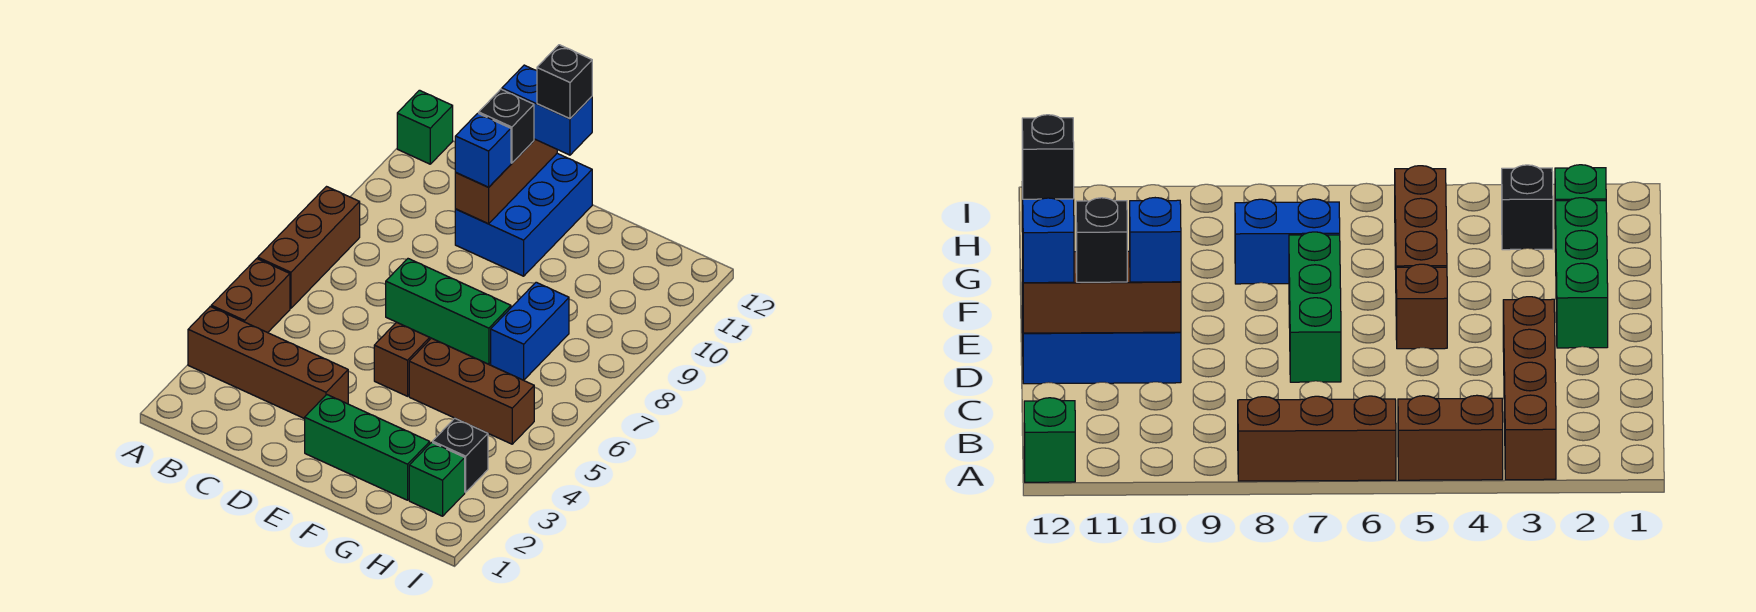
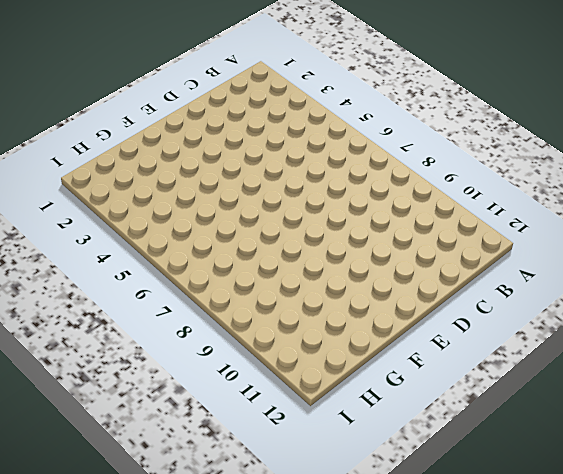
none -> brown 1x4 brick [188,307,348,419]
none -> brown 1x2 brick [211,259,290,333]
none -> brown 1x3 brick [258,187,360,308]

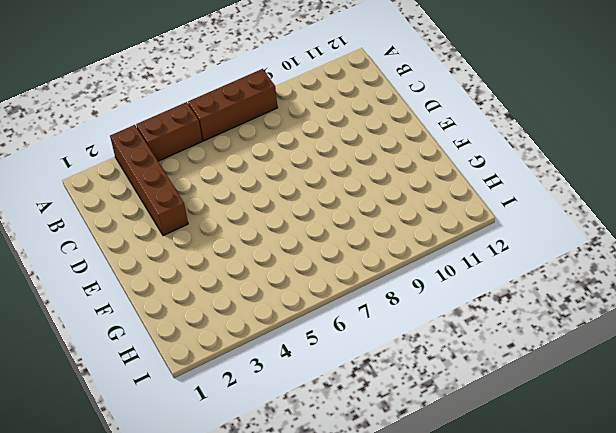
none -> green 1x1 brick [397,90,453,164]
none -> green 1x3 brick [386,259,511,364]
none -> blue 2x3 brick [455,153,592,276]

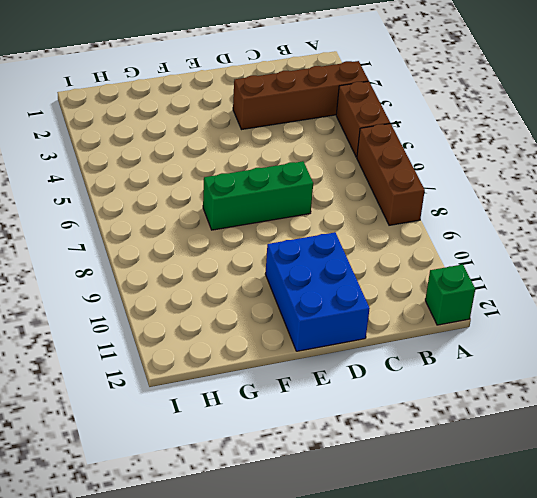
none -> green 1x3 brick [305,395,430,500]
none -> brown 1x1 brick [374,322,430,396]
none -> brown 1x3 brick [409,338,534,444]

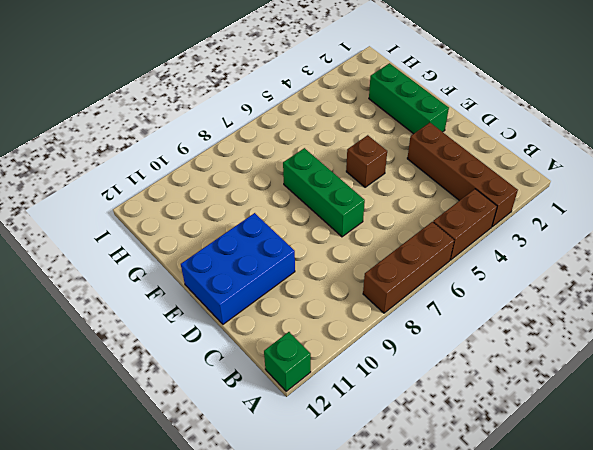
none -> brown 1x3 brick [409,338,534,444]
none -> blue 1x2 brick [491,282,569,380]
none -> green 1x1 brick [409,442,465,516]

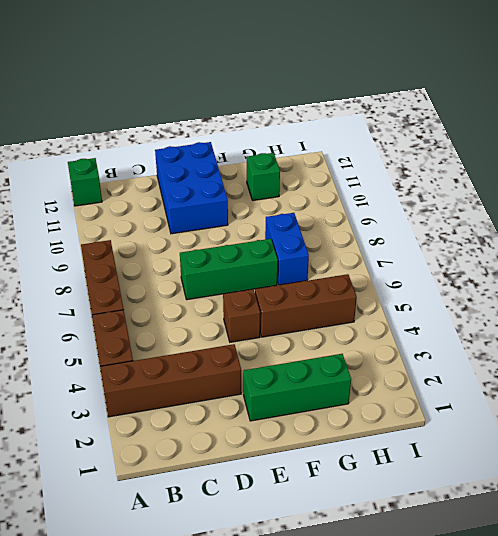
green 1x1 brick [247,153,280,201] -> green 1x1 brick moved to [409,442,465,516]
none -> black 1x1 brick [433,418,488,492]
none -> brown 1x3 brick [455,139,557,224]
none -> blue 1x1 brick [455,113,511,187]

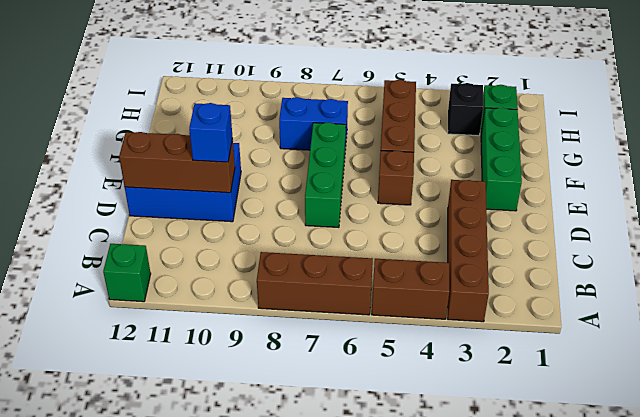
none -> black 1x1 brick [479,89,534,163]
none -> blue 1x2 brick [502,65,592,155]
none -> black 1x1 brick [537,45,592,119]

